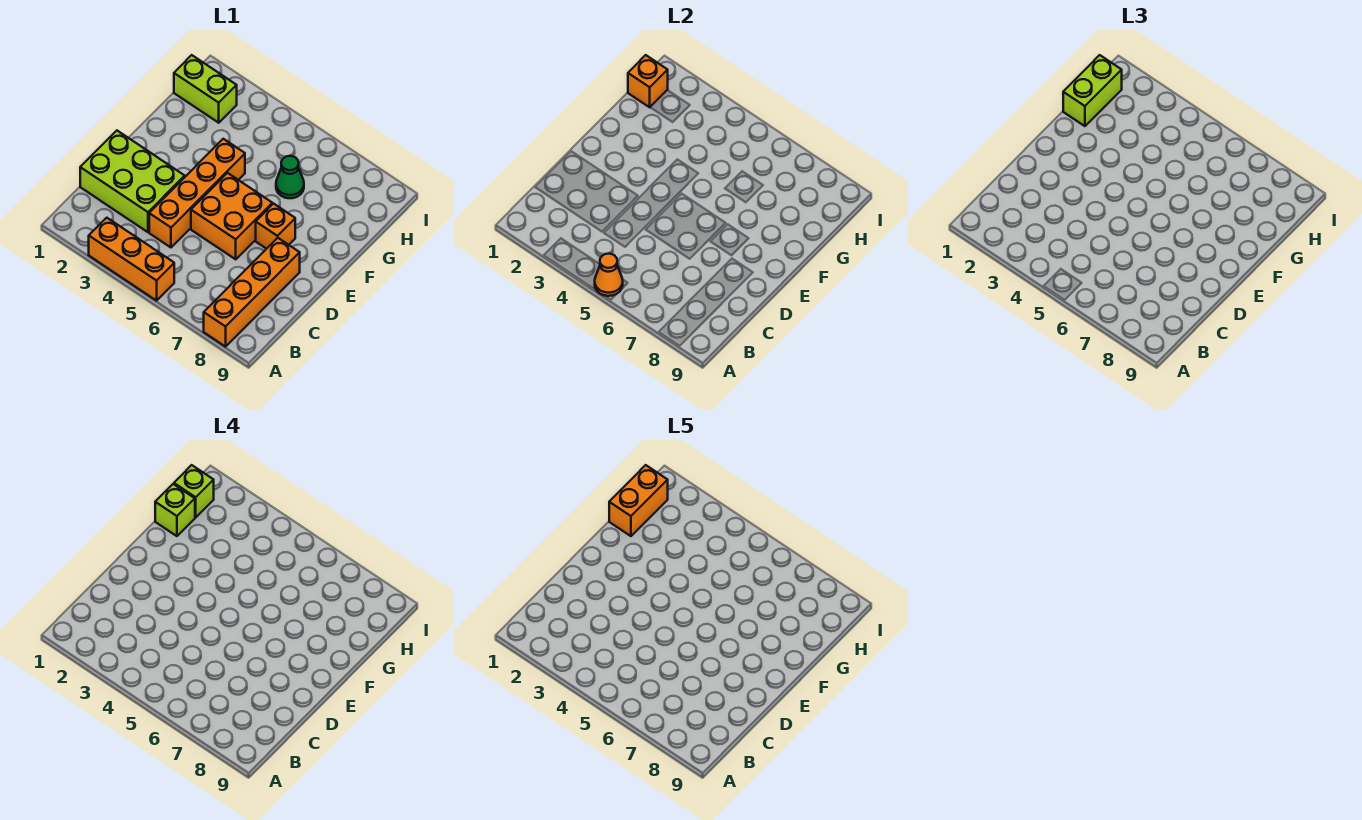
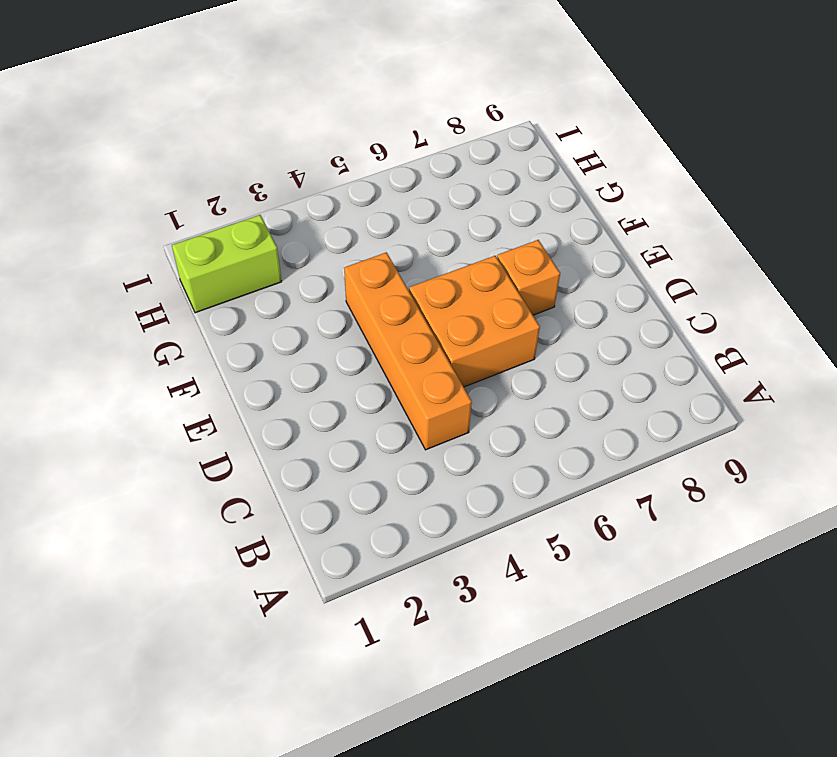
none -> orange 1x3 brick [89,218,174,301]
none -> orange 1x4 brick [204,238,300,347]
none -> lime 2x3 brick [80,131,185,232]

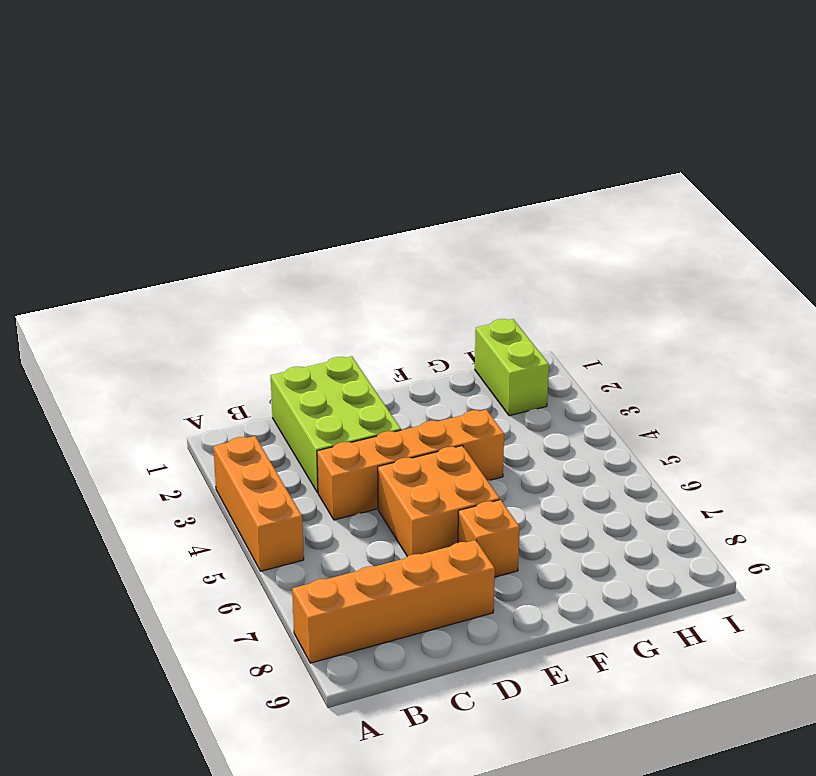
none -> green 1x1 cone [276,156,304,198]
none -> orange 1x1 cone [595,254,623,296]
none -> orange 1x1 brick [628,55,668,107]

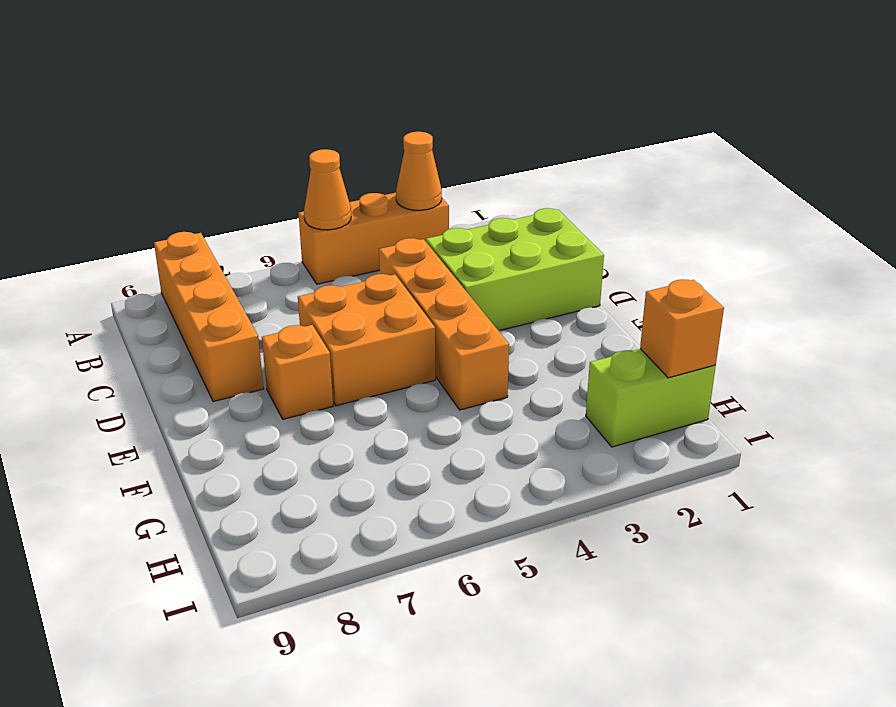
orange 1x1 cone [396,132,442,210] -> none
none -> green 1x1 cone [276,156,304,198]
none -> lime 1x2 brick [1063,55,1122,126]
none -> lime 1x1 brick [155,484,195,536]

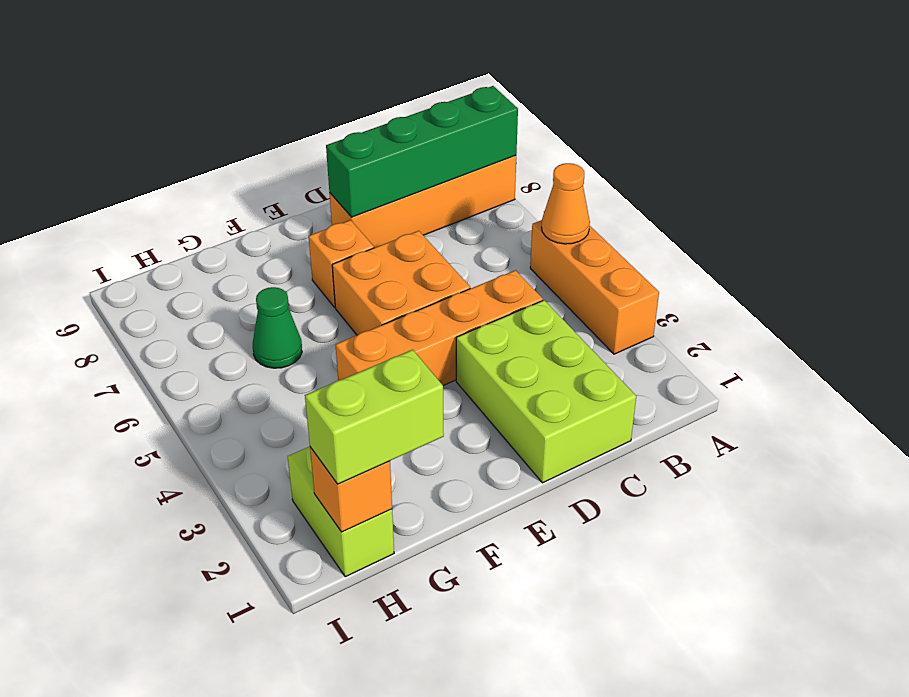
green 1x4 brick [326,86,518,217] -> none
none -> lime 1x1 brick [155,484,195,536]
none -> lime 1x1 brick [174,465,214,517]
none -> orange 1x2 brick [609,465,668,536]

